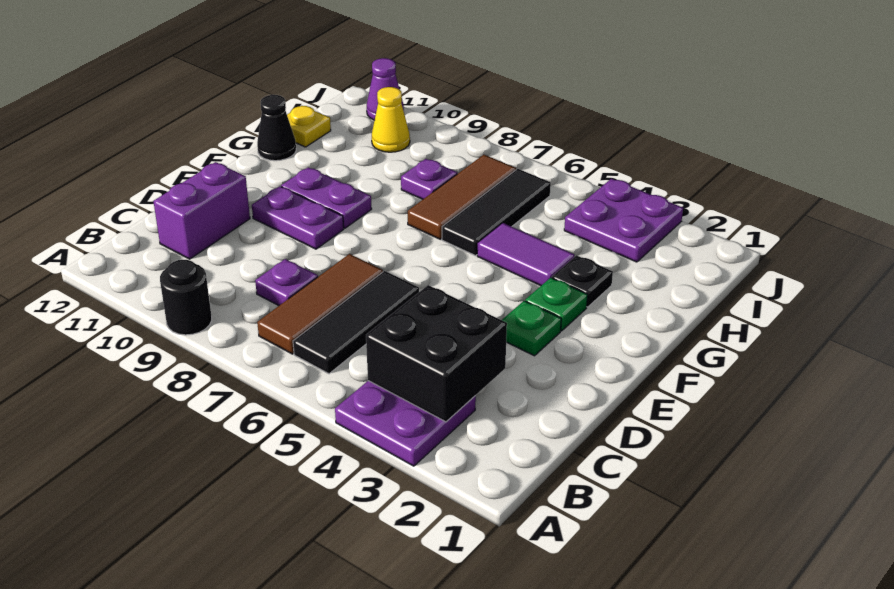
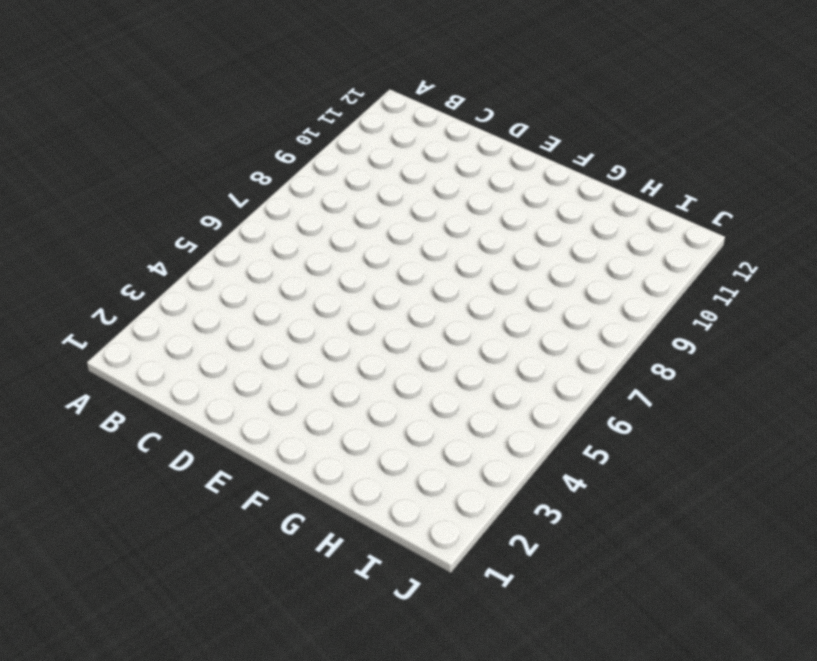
none -> purple 2x2 plate [335,381,476,466]
none -> black 1x1 round brick [160,260,212,335]
none -> black 1x3 tile [293,271,419,374]

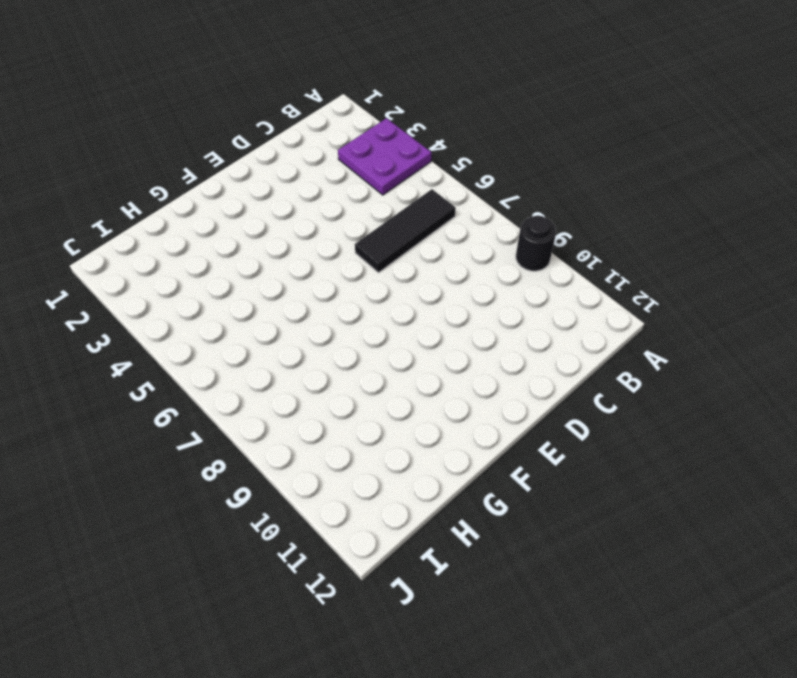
none -> brown 1x3 tile [257,254,383,354]
none -> purple 1x1 plate [255,259,318,306]
none -> purple 1x2 brick [153,162,250,259]

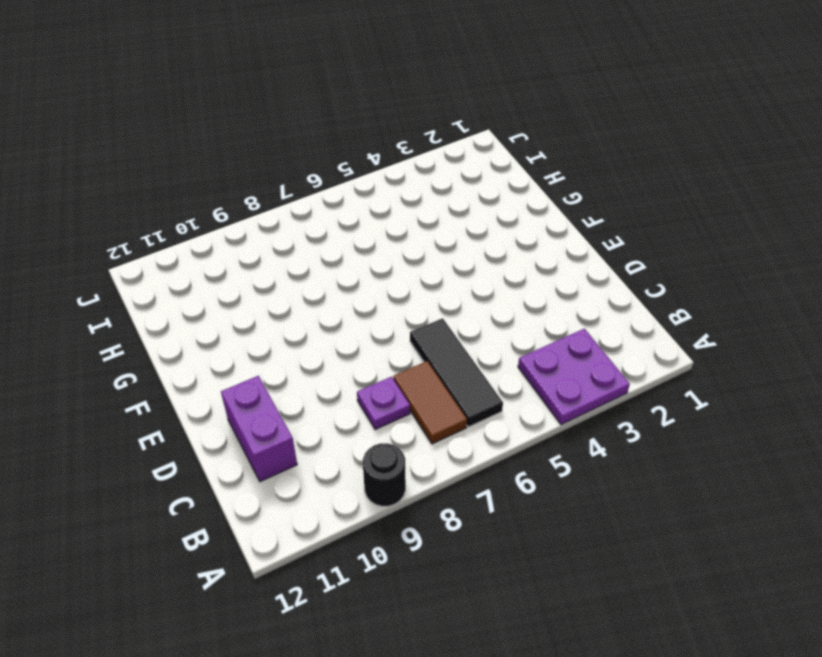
brown 1x2 tile [393,361,467,444] -> brown 1x3 tile [257,254,383,354]
none -> green 1x1 plate [502,301,561,356]
none -> purple 1x2 plate [252,186,344,249]
none -> green 1x1 plate [525,278,588,331]

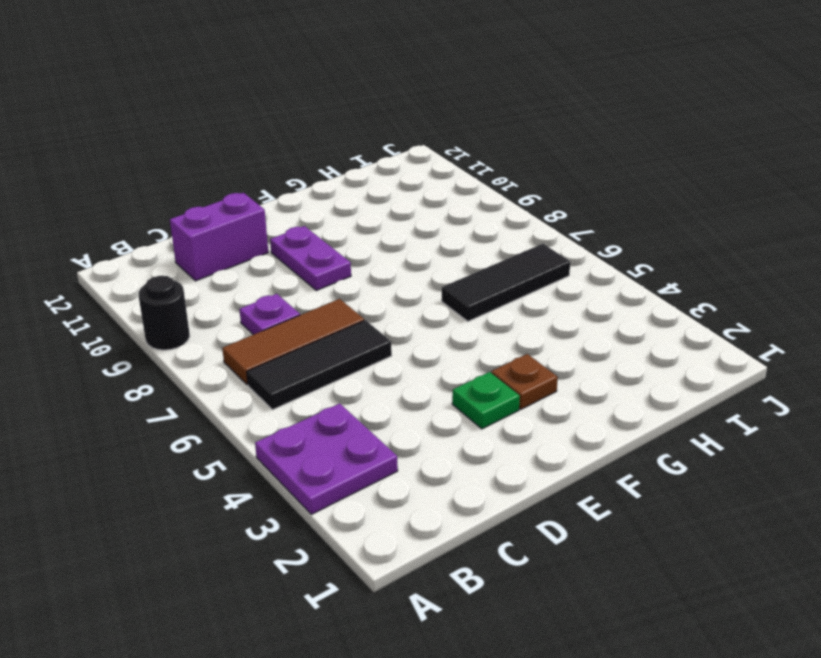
brown 1x1 plate [491,354,558,409] -> green 1x1 plate [525,278,588,331]
none -> purple 1x2 plate [281,167,372,228]
none -> black 1x1 plate [552,255,613,307]
none -> purple 1x2 tile [477,223,574,286]

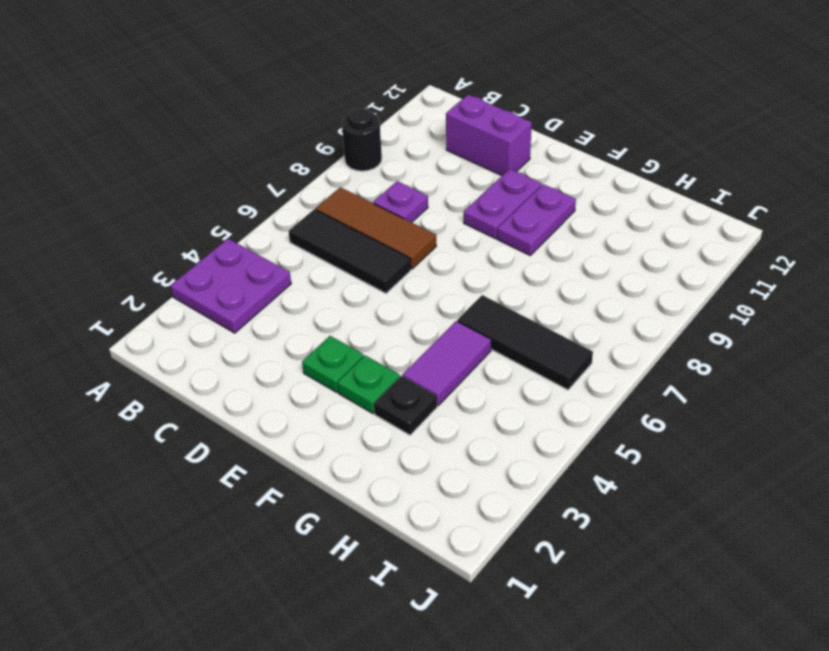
none -> brown 1x3 tile [408,155,516,239]
none -> black 1x1 cone [257,95,296,161]
none -> purple 1x1 plate [401,159,457,200]

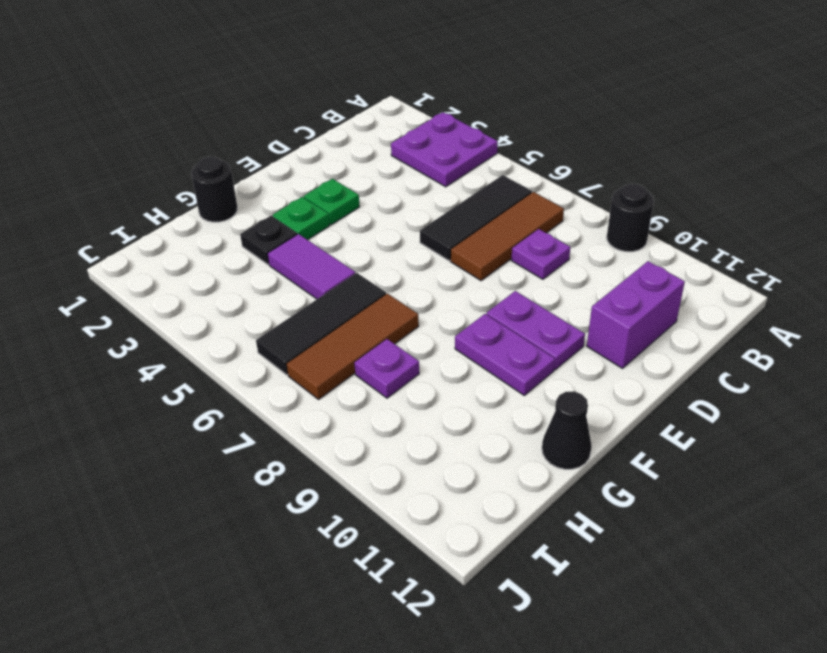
black 1x1 round brick [191,157,238,222] -> none
none -> yellow 1x1 plate [287,106,331,147]
none -> purple 2x2 plate [564,179,683,262]
none -> yellow 1x1 cone [372,87,410,152]

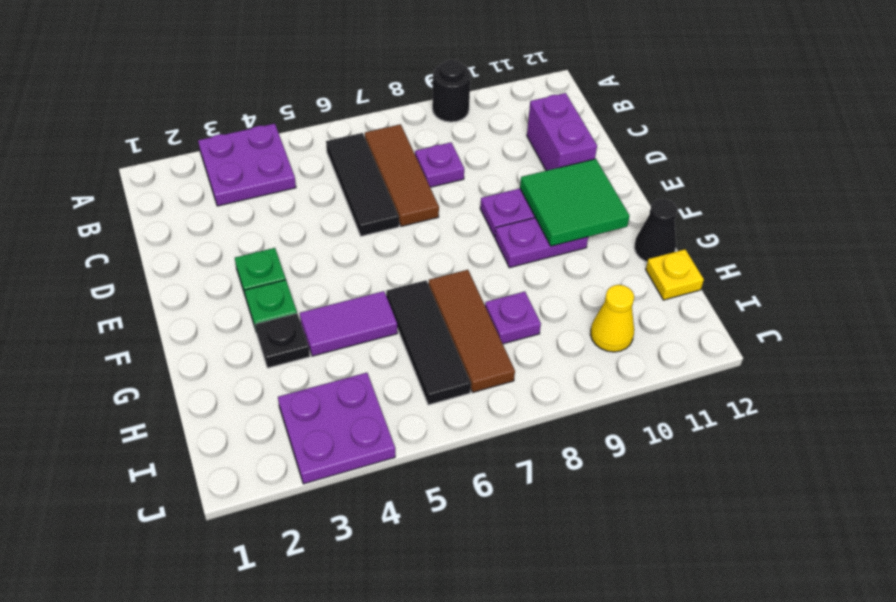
green 2x2 tile [520,159,630,246] -> none
none -> purple 1x1 cone [367,58,404,120]
none -> black 2x2 brick [366,285,507,422]

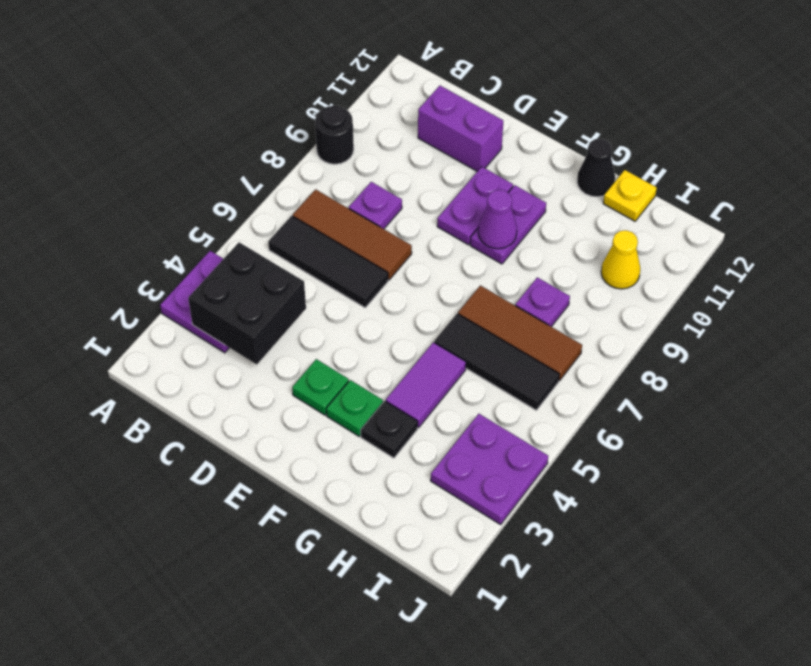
purple 1x1 cone [478,190,517,249] -> purple 1x1 cone moved to [367,58,404,120]

